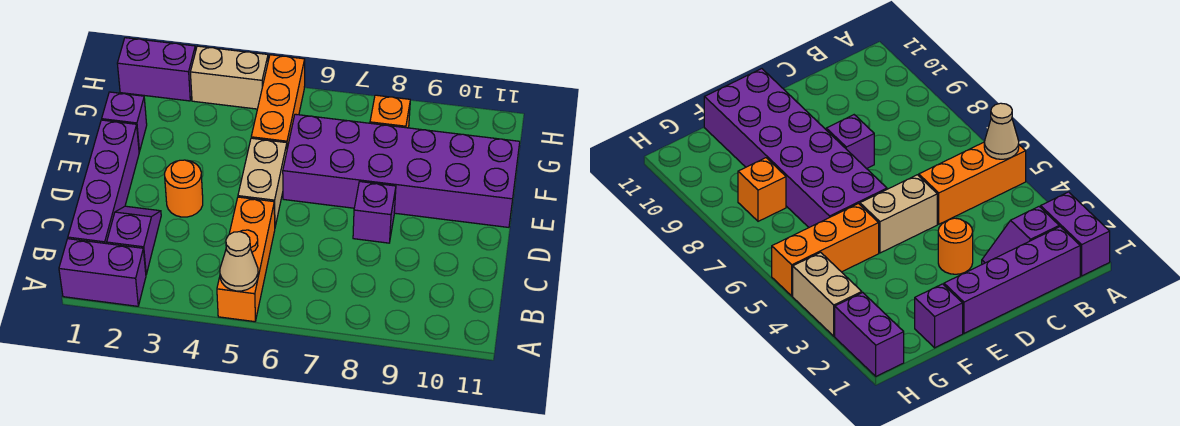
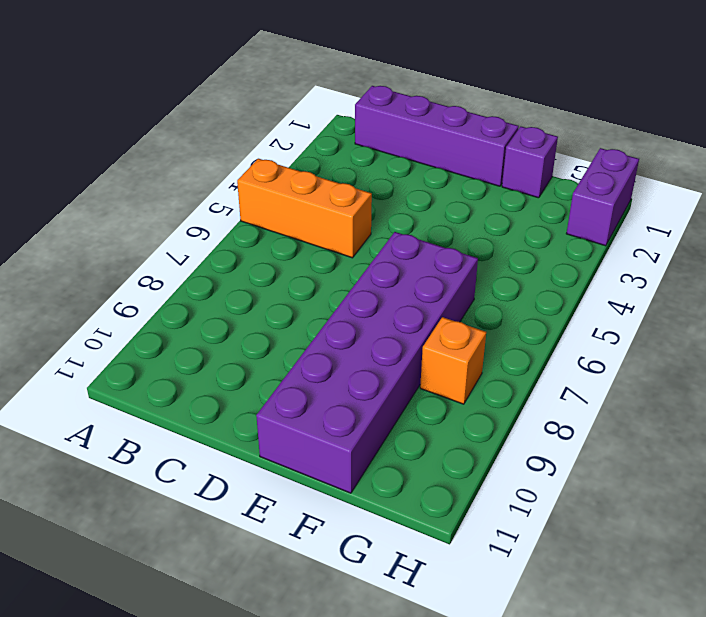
none -> purple 1x2 brick [59,239,146,306]
none -> purple 1x2 slope [107,206,161,274]
none -> orange 1x1 round brick [165,160,203,217]

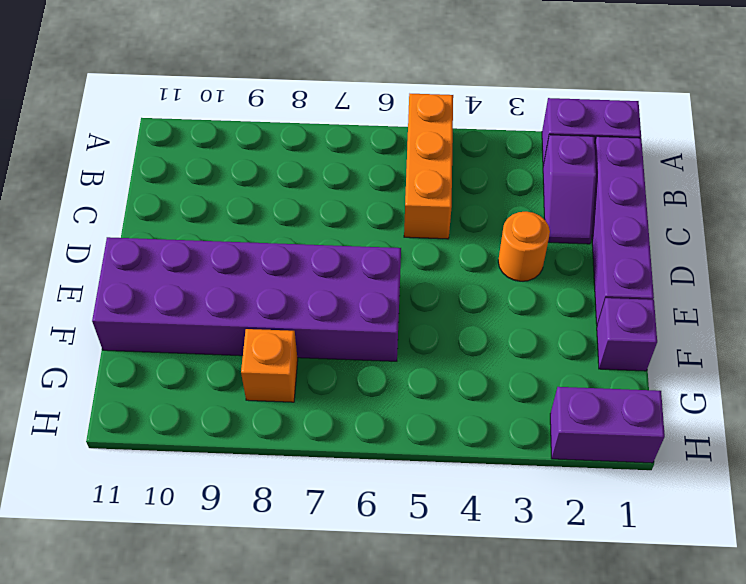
none -> tan 1x2 brick [238,138,287,226]
none -> purple 1x1 brick [353,182,396,243]
none -> orange 1x3 brick [251,55,305,148]

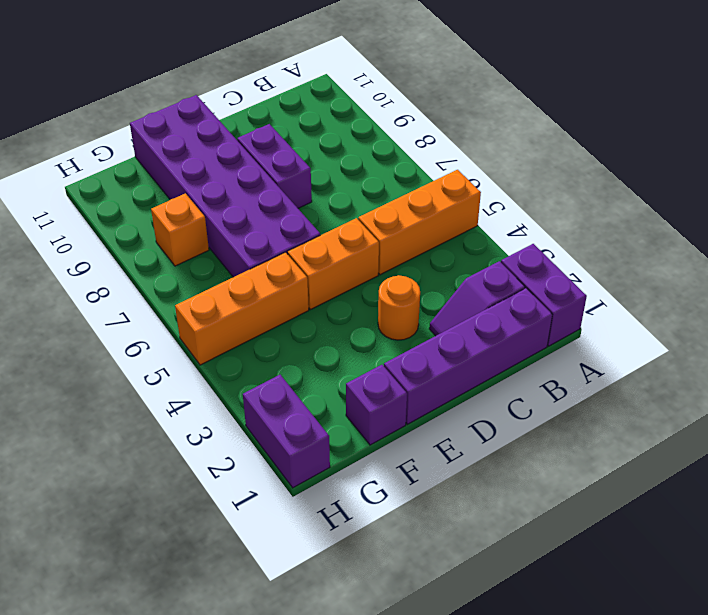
orange 1x2 brick [287,218,379,310] -> tan 1x2 brick [238,138,287,226]
purple 1x2 brick [237,124,312,208] -> purple 1x1 brick [353,182,396,243]
none -> tan 1x2 brick [190,46,268,109]
none -> tan 1x1 cone [220,232,258,291]

